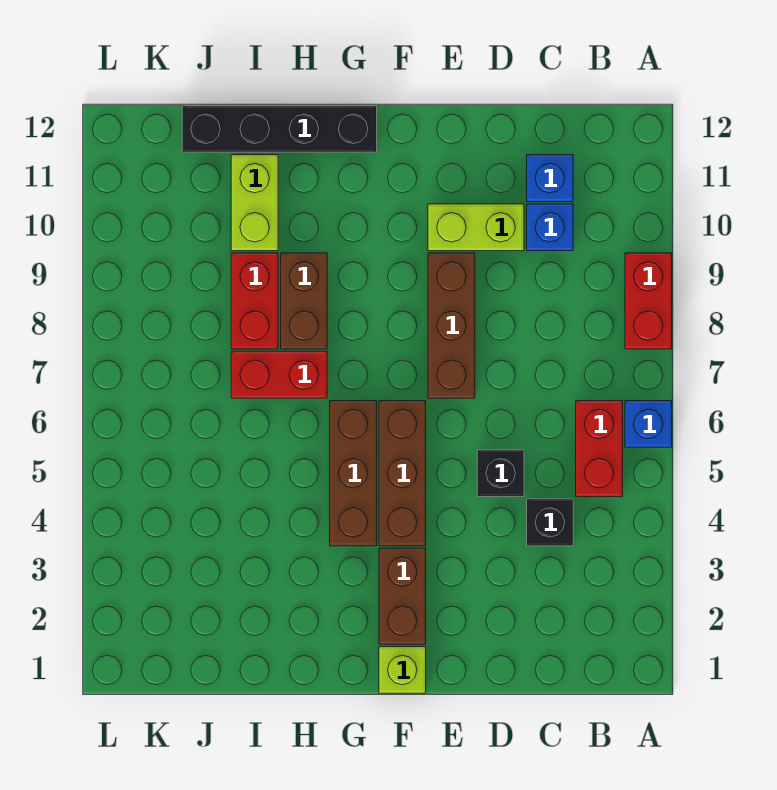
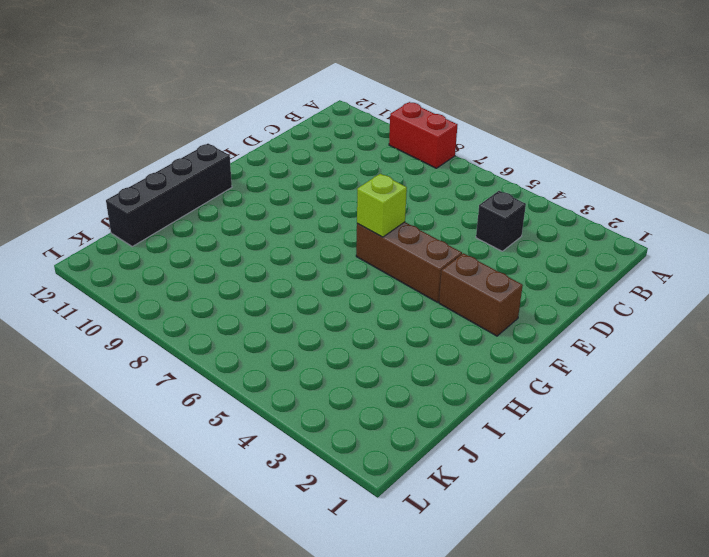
lime 1x1 brick [357,174,407,237] -> lime 1x1 brick moved to [379,647,426,693]
none -> blue 1x1 brick [625,401,672,447]
none -> red 1x2 brick [576,401,623,497]
none -> blue 1x1 brick [527,204,573,251]

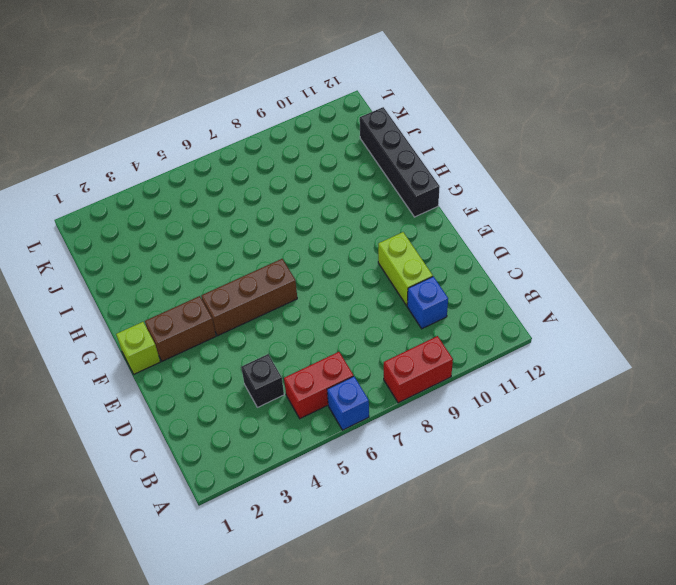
none -> blue 1x1 brick [527,155,573,202]
none -> black 1x1 brick [477,450,524,497]
none -> brown 1x3 brick [428,253,475,398]

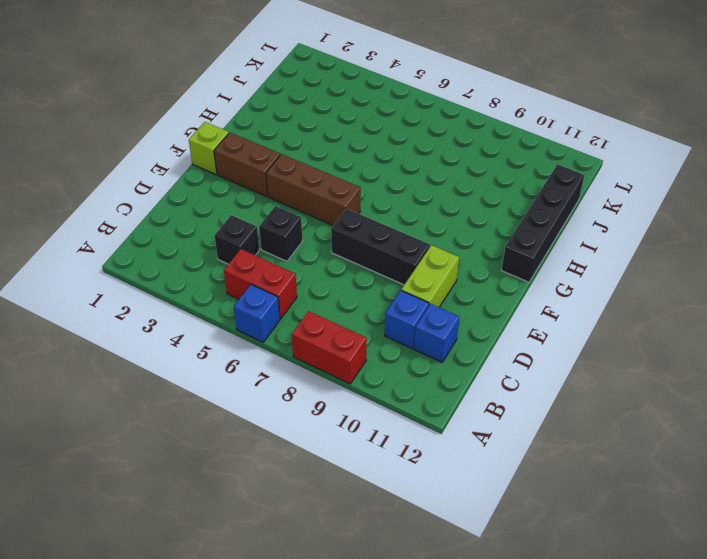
black 1x3 brick [331,209,430,285] -> brown 1x3 brick [428,253,475,398]
none -> brown 1x3 brick [330,401,377,546]
none -> red 1x2 brick [231,351,327,398]
none -> brown 1x2 brick [281,253,327,349]

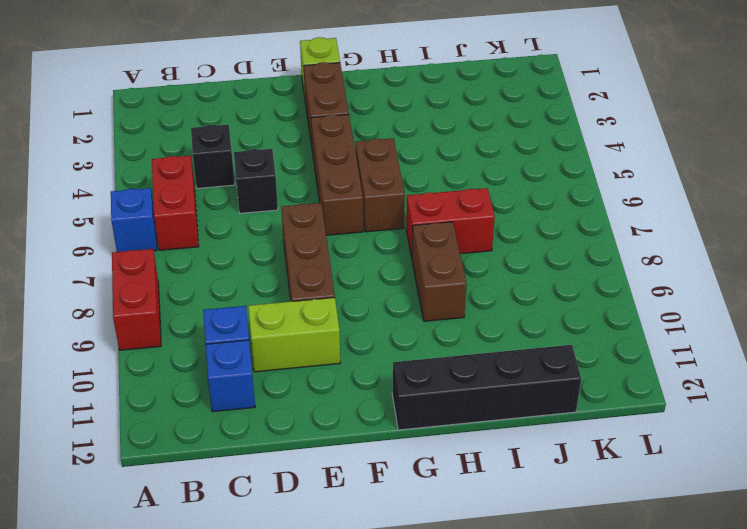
brown 1x2 brick [356,138,405,232] -> brown 1x3 brick [330,401,377,546]
none -> red 1x2 brick [231,253,278,349]
none -> lime 1x2 brick [231,155,278,251]

